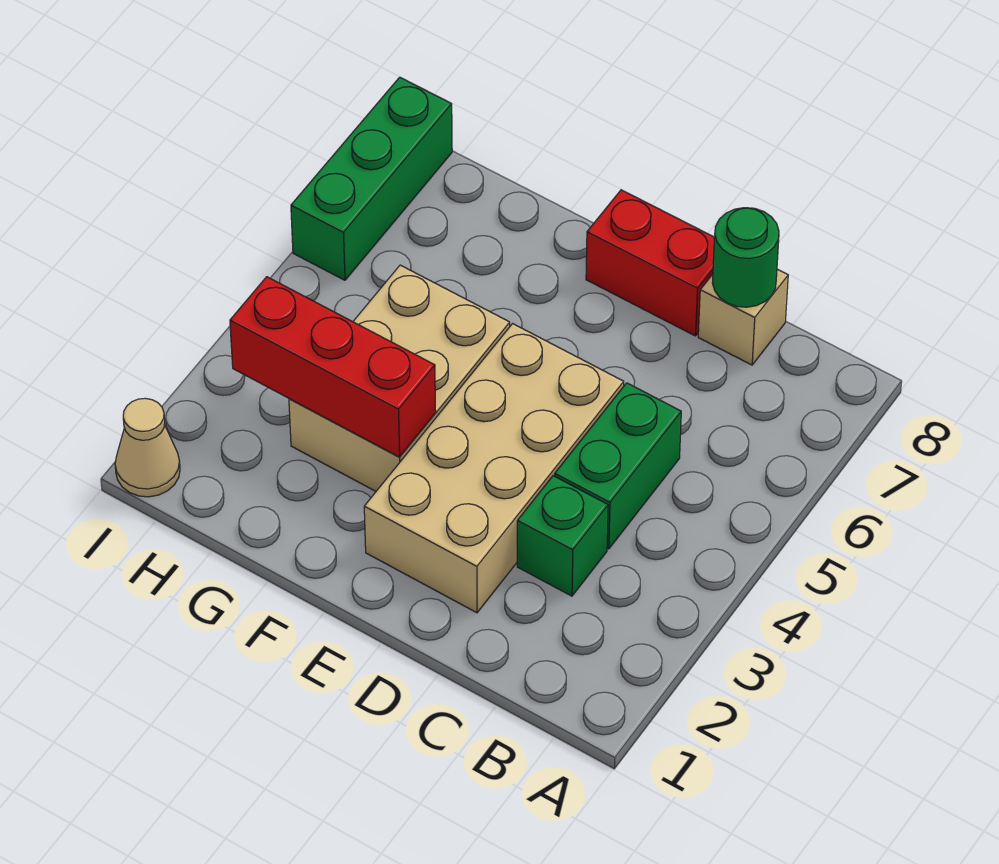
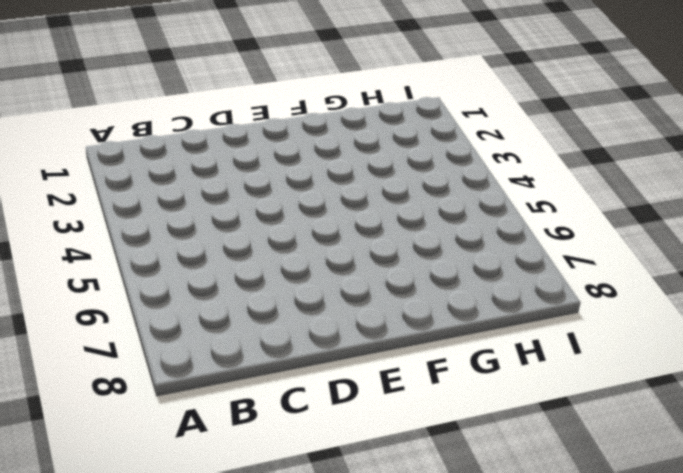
none -> green 1x1 brick [517,476,608,596]
none -> green 1x2 brick [555,383,681,549]

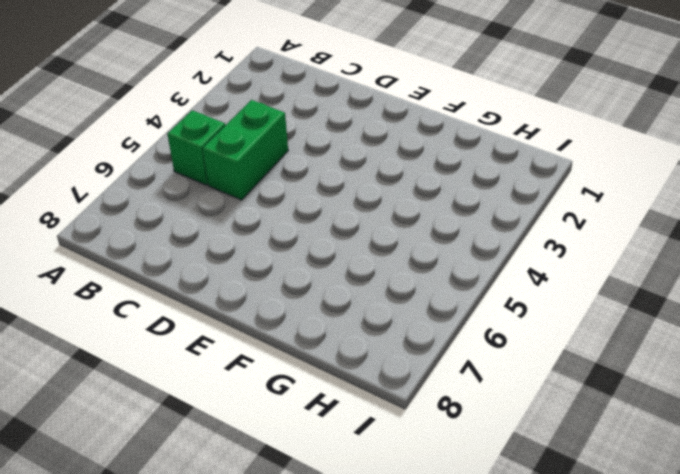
green 1x1 brick [167,110,225,185] -> green 1x1 brick moved to [517,476,608,596]
none -> tan 1x1 brick [698,269,788,365]
none -> tan 2x4 brick [364,324,624,613]

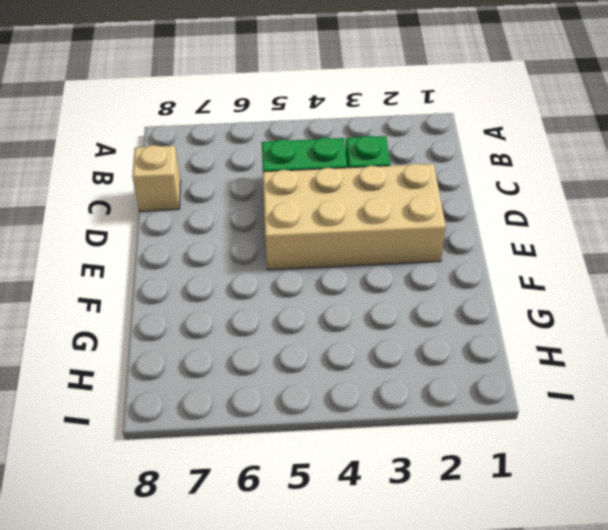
none -> red 1x2 brick [586,190,715,336]
none -> tan 2x3 brick [289,265,510,491]

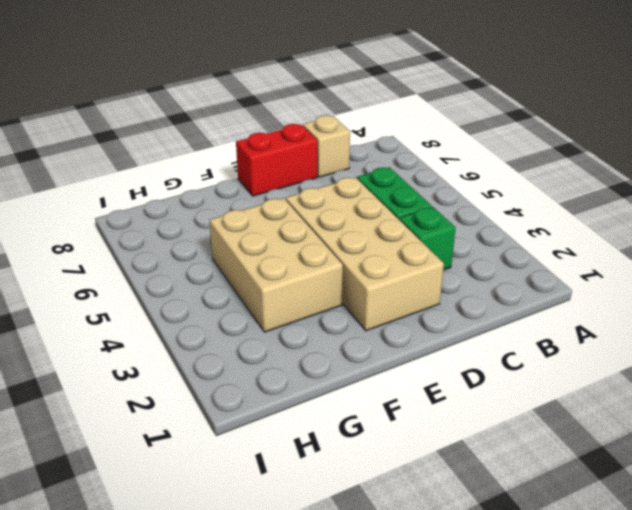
none -> tan 1x1 cone [115,398,180,497]
none -> green 1x3 brick [291,77,452,280]

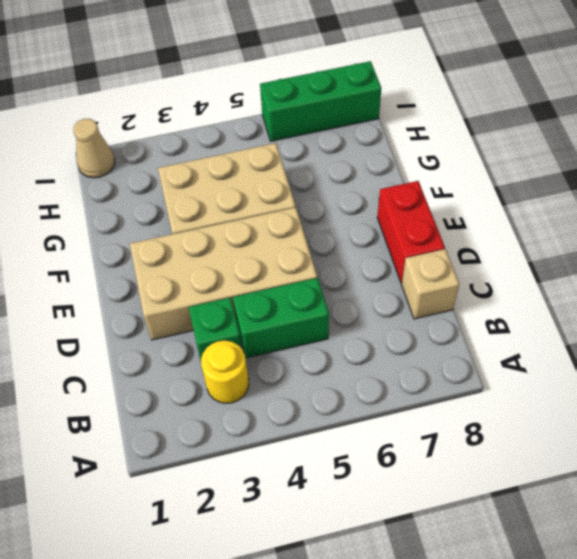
yellow 1x1 round brick [201,341,249,403] -> none
none -> green 1x1 round brick [712,208,779,307]
none -> red 1x3 brick [230,277,436,457]

